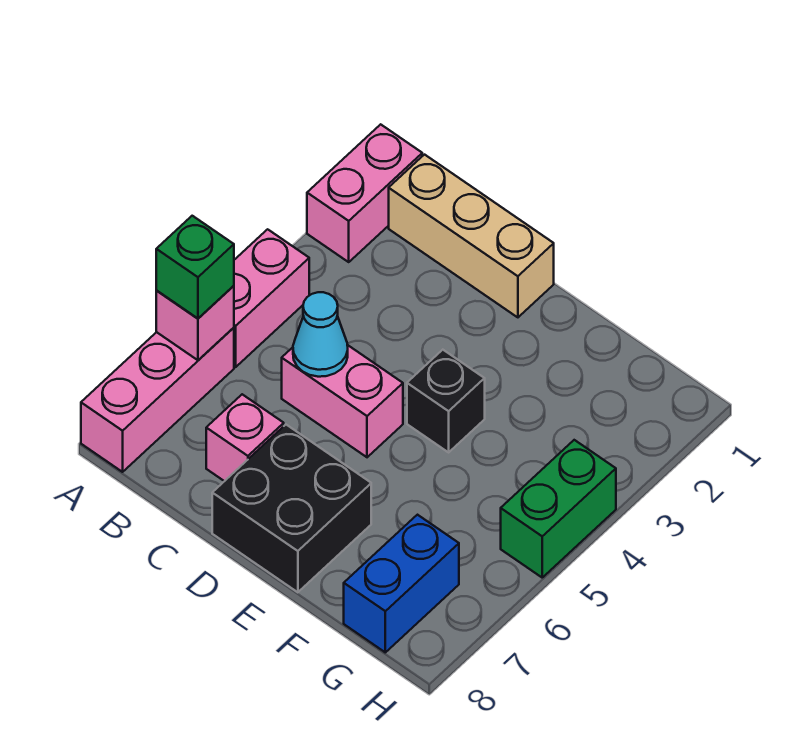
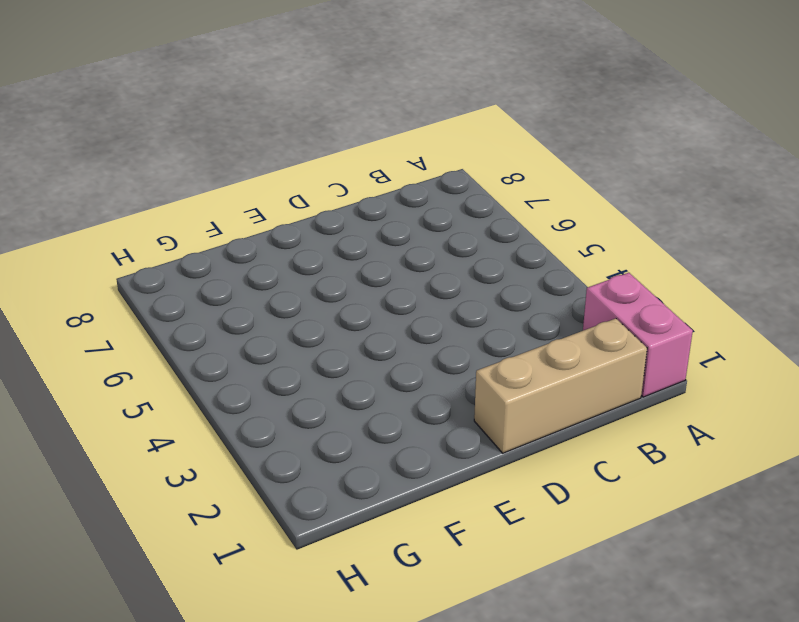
none -> pink 1x2 brick [234,229,309,367]
none -> pink 1x3 brick [81,328,234,472]
none -> pink 1x2 brick [282,345,403,457]

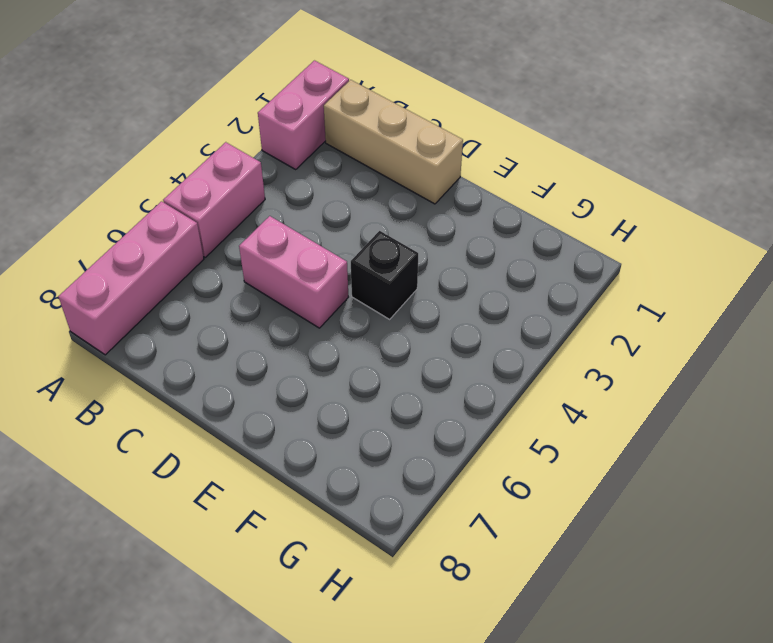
none -> pink 1x1 brick [206,394,284,481]
none -> black 2x2 brick [212,425,371,592]
none -> blue 1x2 brick [344,515,459,652]

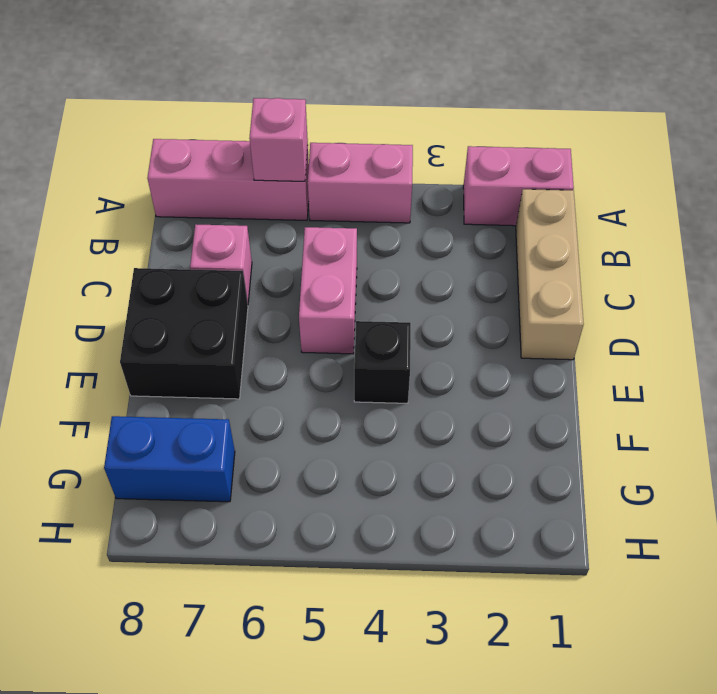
none -> green 1x2 brick [501,440,616,577]
none -> cyan 1x1 cone [293,292,348,377]
none -> green 1x1 brick [156,216,234,319]

